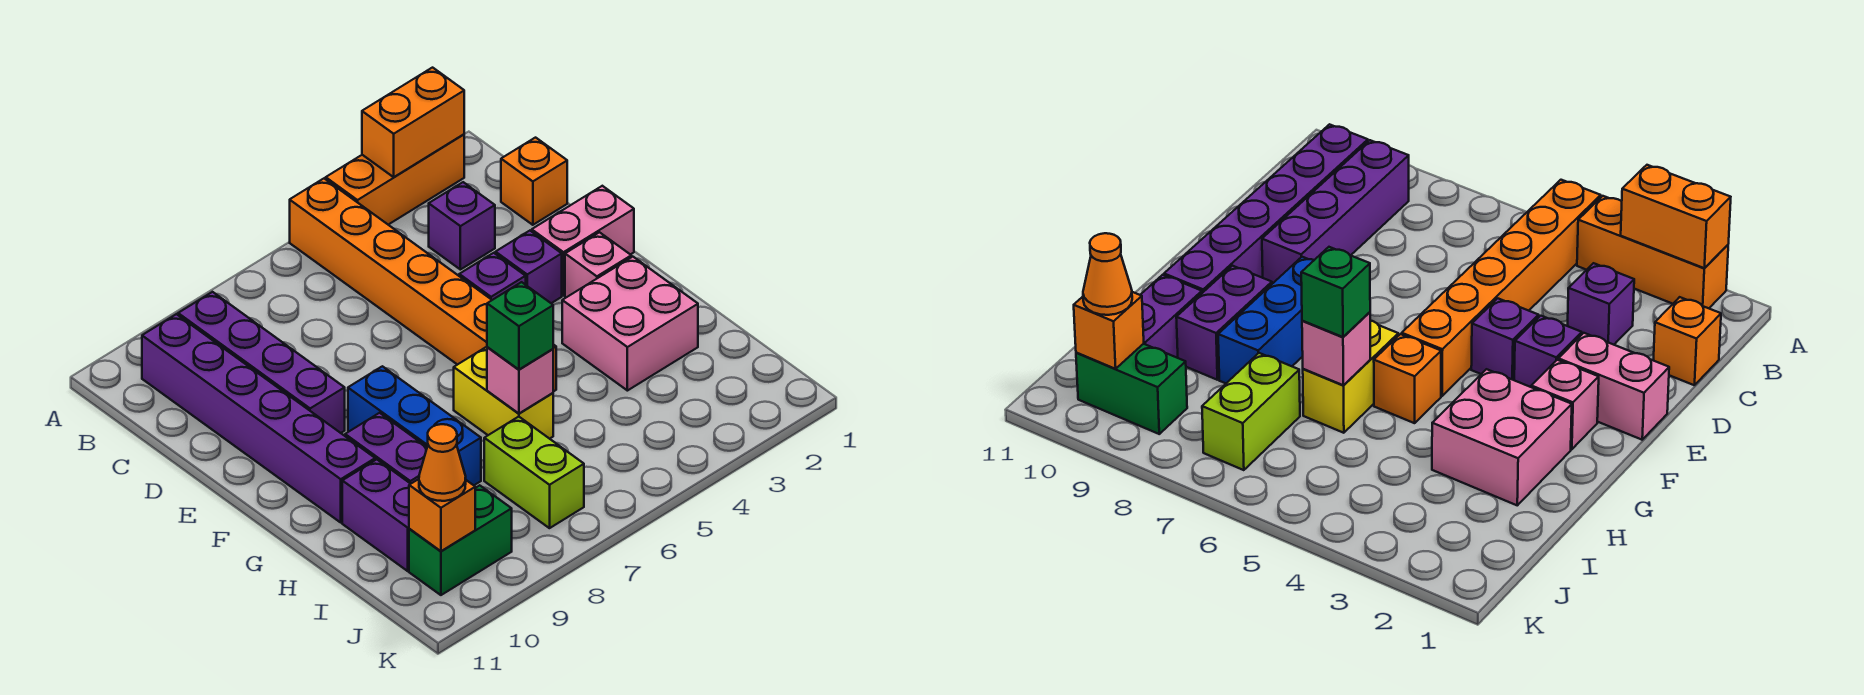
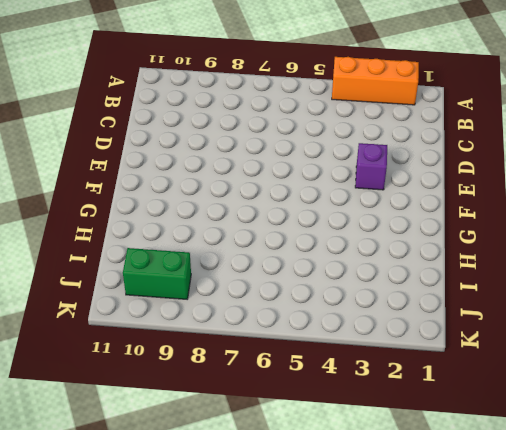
none -> orange 1x6 brick [290,179,492,365]
none -> purple 1x4 brick [178,292,345,433]
none -> purple 1x6 brick [142,314,375,522]

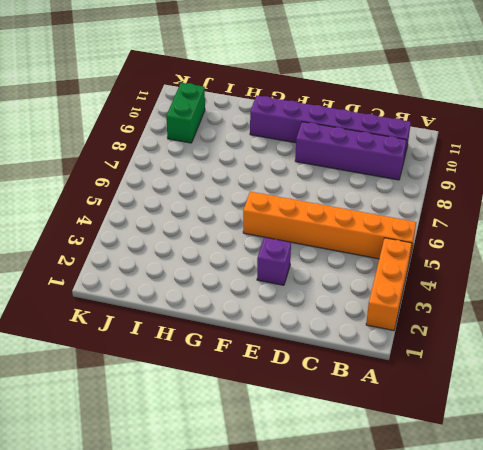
none -> orange 1x1 brick [501,138,567,225]
none -> purple 1x1 brick [429,182,495,270]
none -> pink 1x2 brick [532,186,634,296]

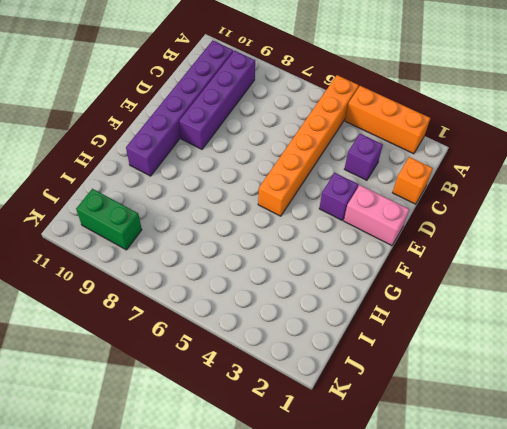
none -> purple 1x1 brick [459,253,526,300]
none -> pink 1x1 brick [565,232,631,297]
none -> blue 1x3 brick [348,366,481,485]

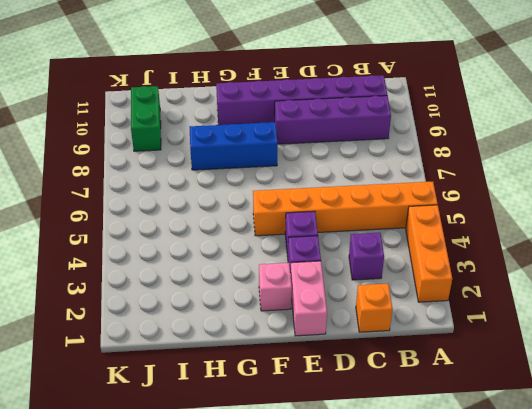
none -> pink 2x2 brick [562,257,698,391]
none -> orange 1x1 brick [1374,334,1441,423]
none -> yellow 1x2 brick [454,347,553,439]

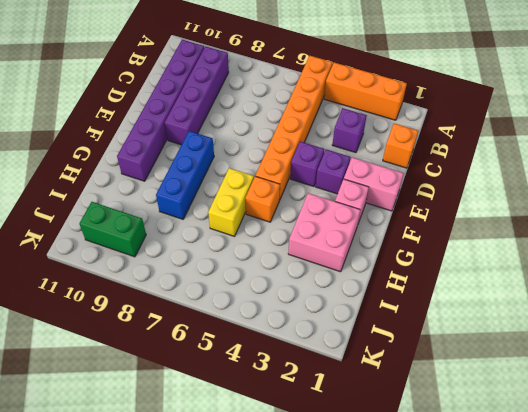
none -> purple 1x2 brick [345,413,427,484]
none -> purple 1x2 brick [342,459,410,571]
none -> lime 1x2 brick [484,417,584,528]

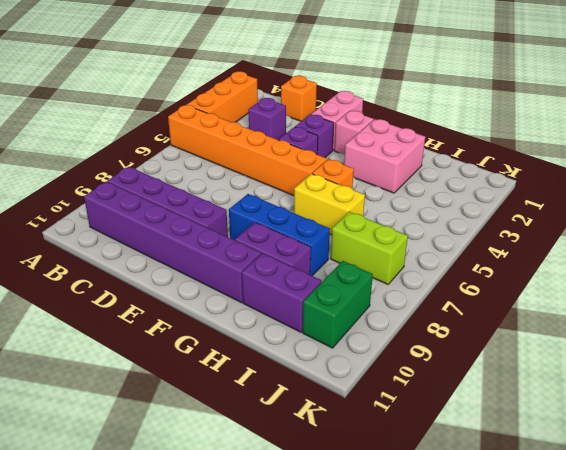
none -> orange 1x2 brick [362,68,464,177]
none -> pink 1x1 brick [487,347,553,413]
none -> orange 1x1 brick [409,479,475,551]

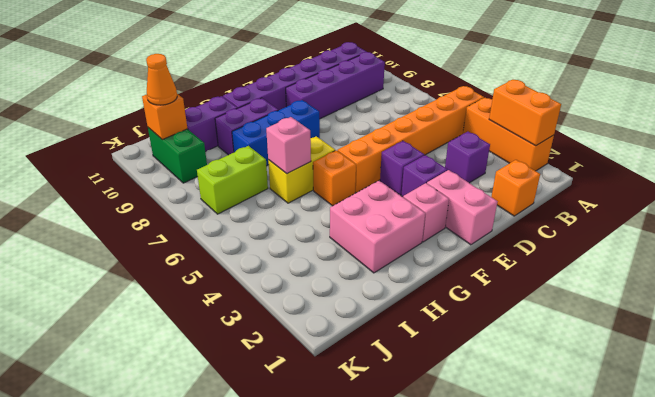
none -> green 1x1 brick [487,282,553,370]

